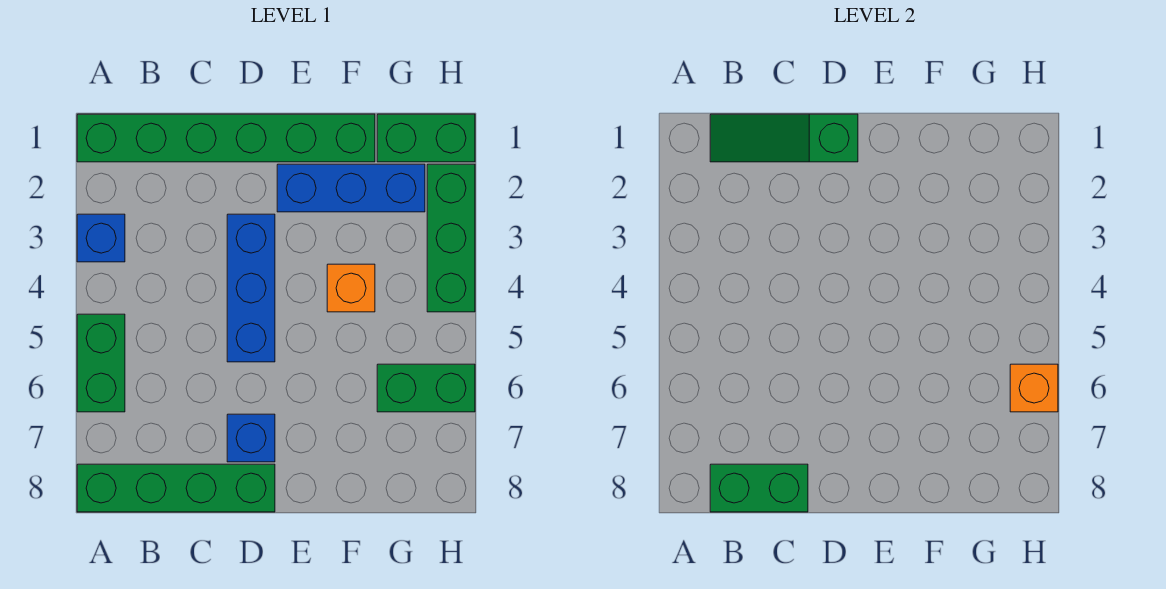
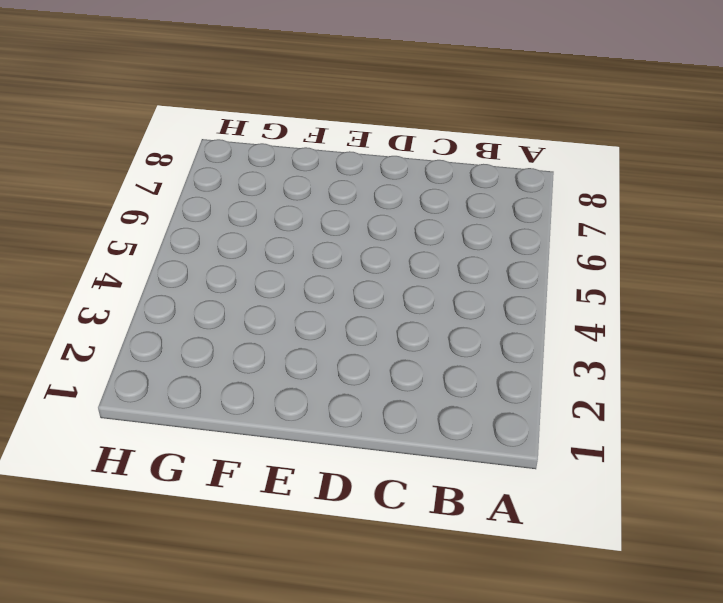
none -> green 1x6 brick [77,114,375,162]
none -> blue 1x1 brick [77,214,125,262]
none -> green 1x2 brick [77,314,125,412]

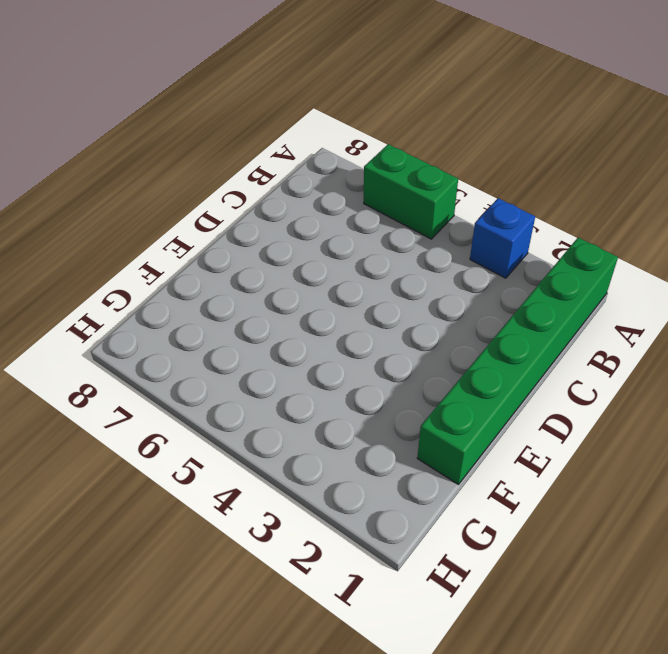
none -> green 1x4 brick [77,464,275,512]
none -> blue 1x3 brick [227,214,275,362]
none -> blue 1x1 brick [227,414,275,462]

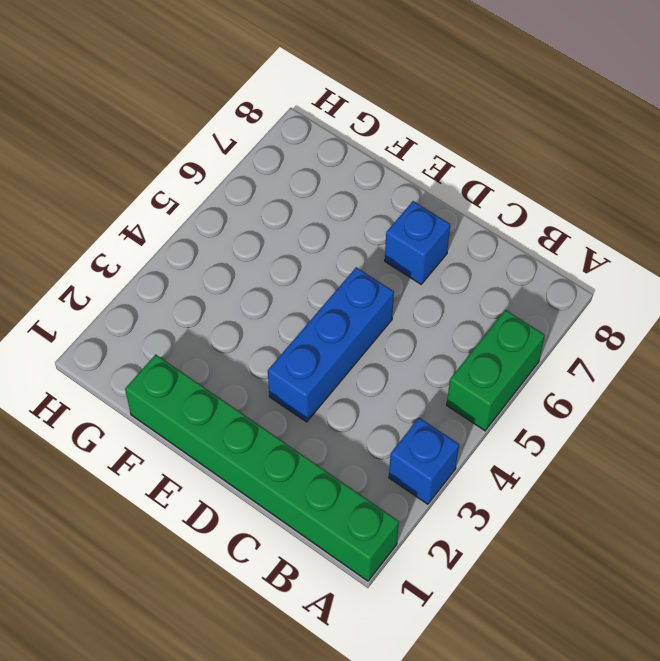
none -> green 1x4 brick [77,464,275,512]
none -> blue 1x3 brick [277,164,425,212]
none -> orange 1x1 brick [327,264,375,312]

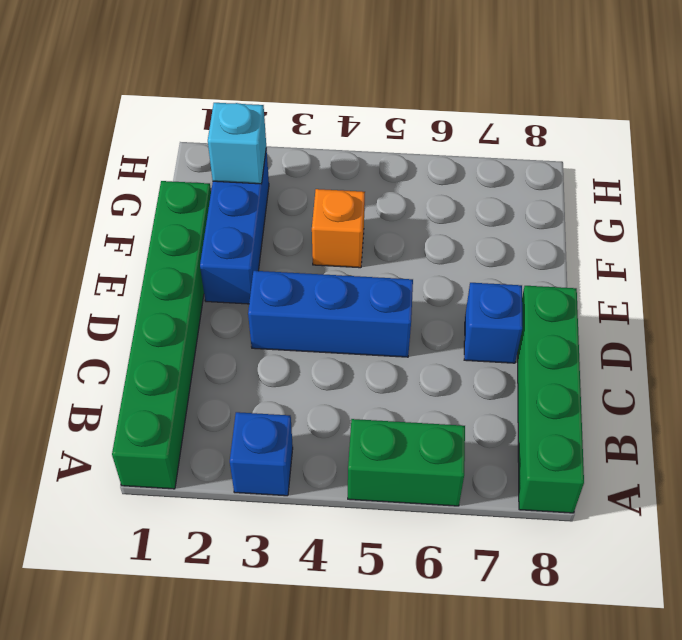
cyan 1x1 brick [208,103,266,184] -> none
none -> green 1x2 brick [377,114,475,162]
none -> green 1x2 brick [377,364,475,412]
none -> green 1x3 brick [427,164,475,312]

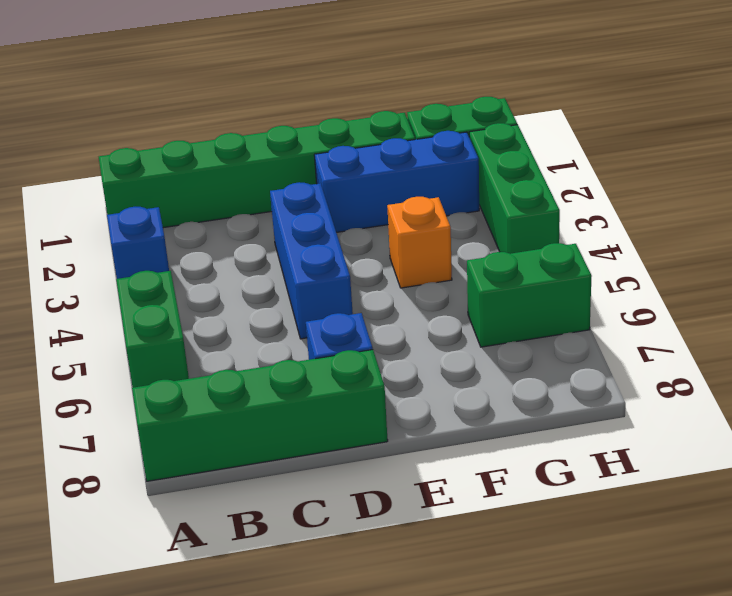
none -> green 1x3 slope [710,114,858,162]
none -> green 1x2 brick [710,464,808,512]
none -> orange 1x1 brick [1010,364,1058,412]

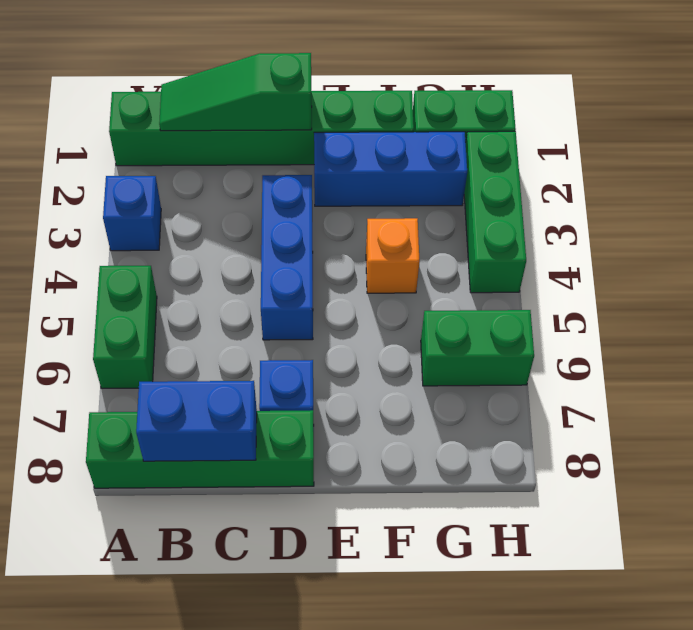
blue 1x2 brick [136,381,257,461] -> green 1x2 brick [710,464,808,512]
none -> orange 1x1 brick [1010,364,1058,412]

